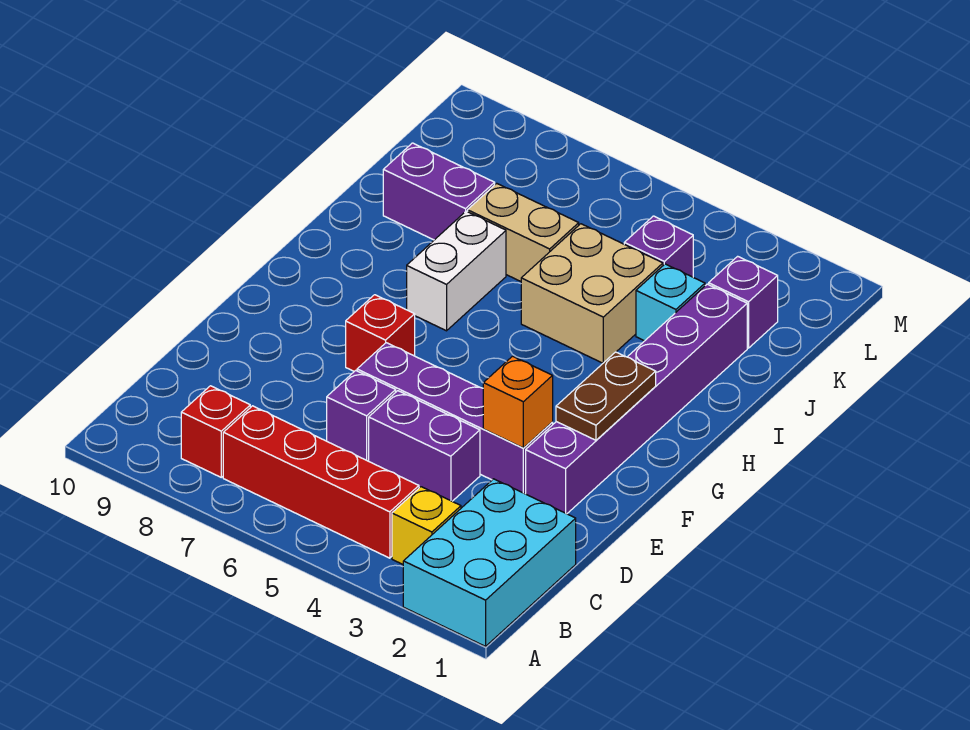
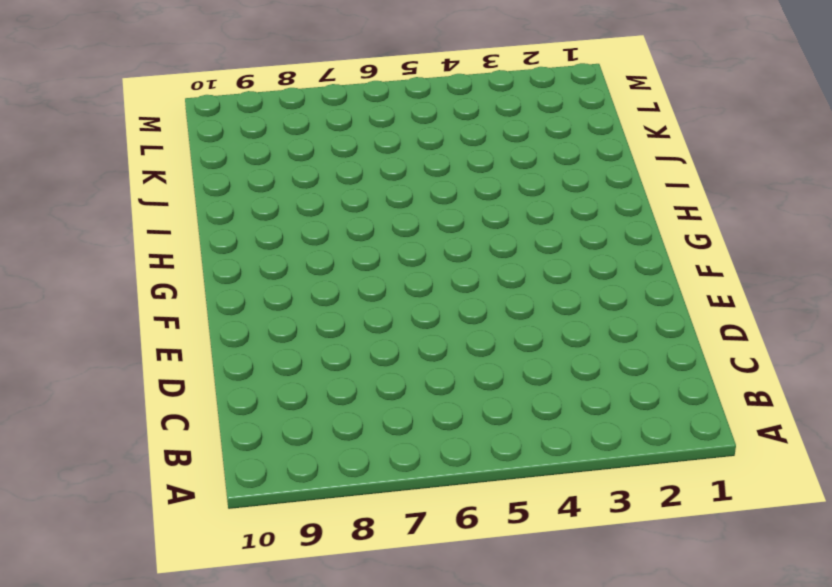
none -> cyan 2x3 brick [403,479,576,646]
none -> yellow 1x1 brick [392,487,461,564]
none -> red 1x4 brick [223,406,419,558]

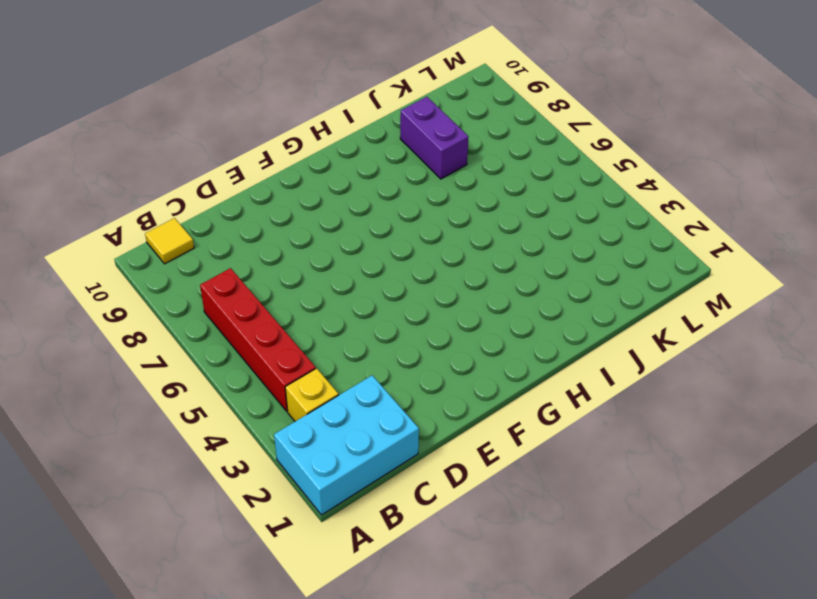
yellow 1x1 tile [145,218,194,264] -> none
none -> red 1x1 brick [181,386,250,477]
none -> purple 1x2 brick [369,391,480,501]
none -> purple 1x1 brick [327,370,396,461]

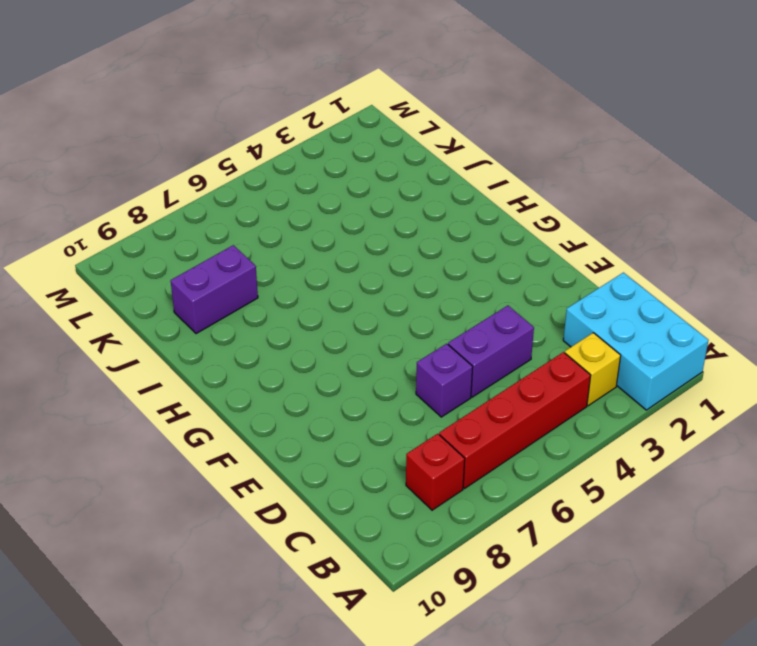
none -> purple 1x6 brick [526,284,747,514]
none -> purple 1x4 brick [357,343,553,494]
none -> red 1x1 brick [346,295,415,371]

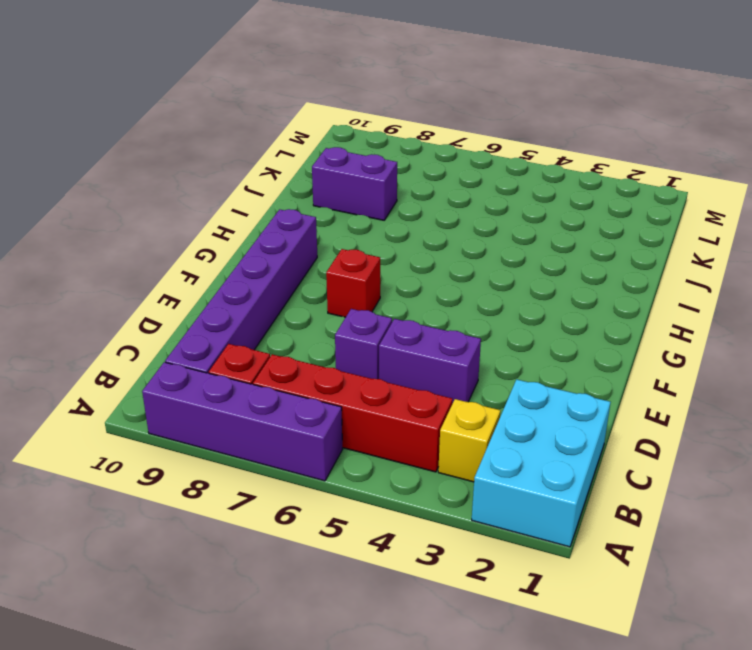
purple 1x4 brick [142,362,343,481] -> purple 1x4 brick moved to [357,343,553,494]
purple 1x6 brick [165,209,317,373] -> purple 1x6 brick moved to [526,284,747,514]
none -> white 1x2 brick [407,211,506,331]
none -> tan 2x2 brick [521,224,663,363]
none -> cyan 1x1 brick [636,264,705,341]

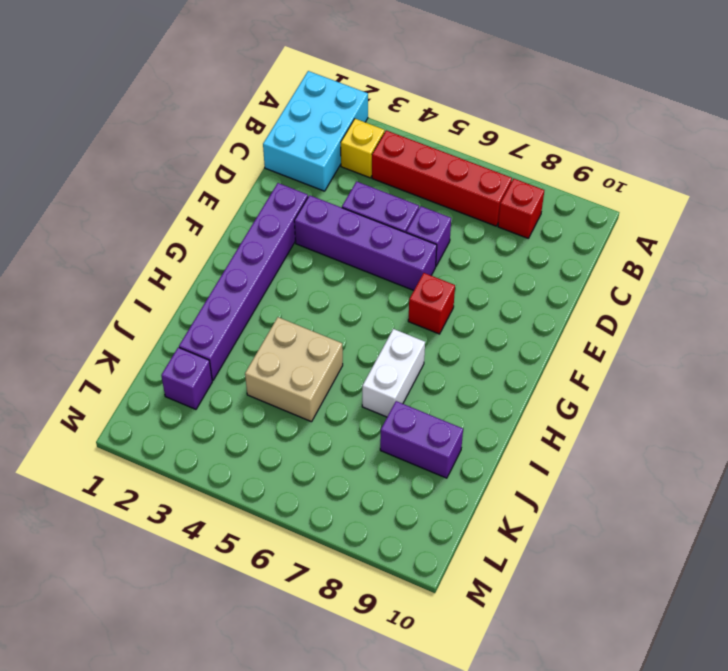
none -> cyan 1x1 brick [636,264,705,341]
none -> tan 1x2 brick [468,183,579,281]
none -> purple 1x1 brick [624,216,693,277]

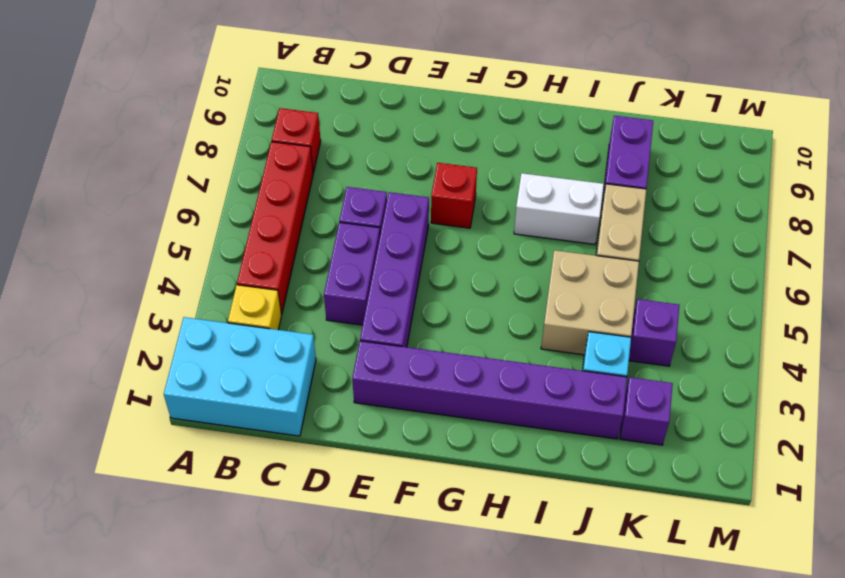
none -> orange 1x1 brick [483,356,553,448]
none -> brown 1x2 plate [556,352,656,440]

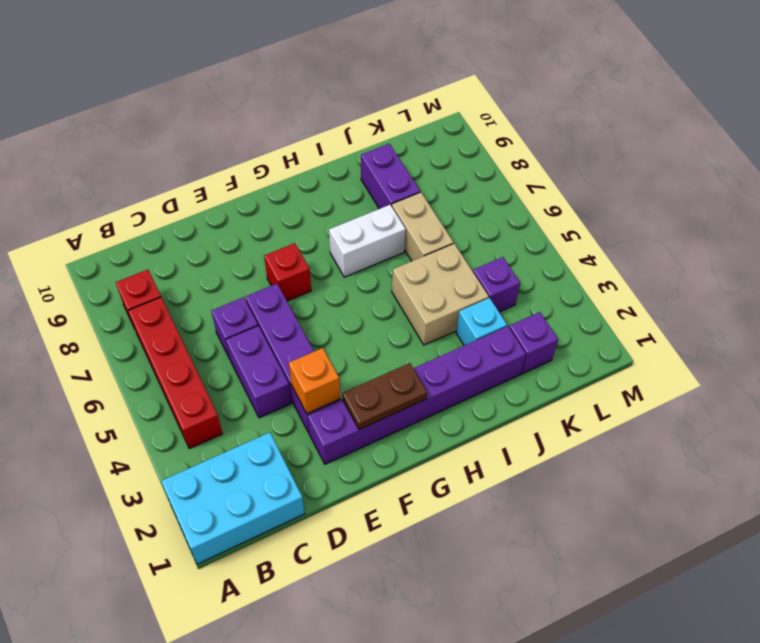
none -> yellow 1x1 brick [392,487,461,564]

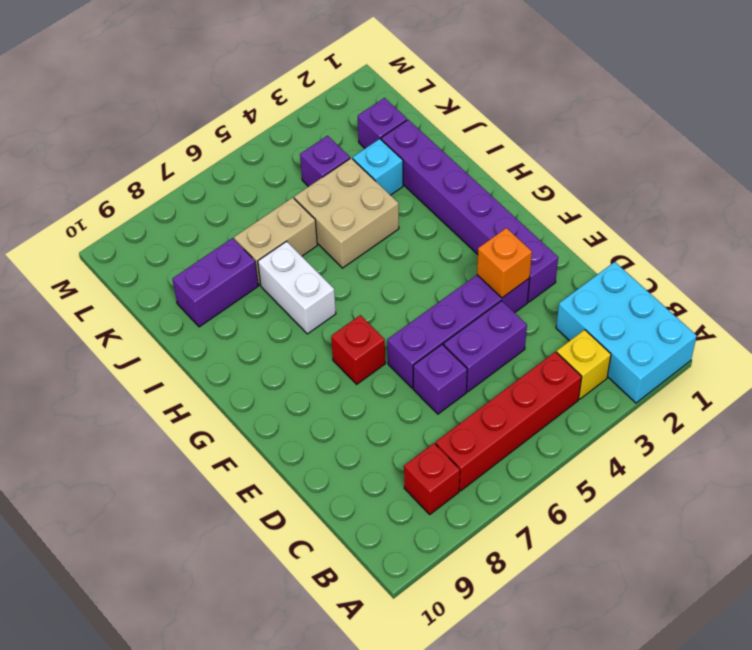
none -> brown 1x2 plate [556,352,656,440]

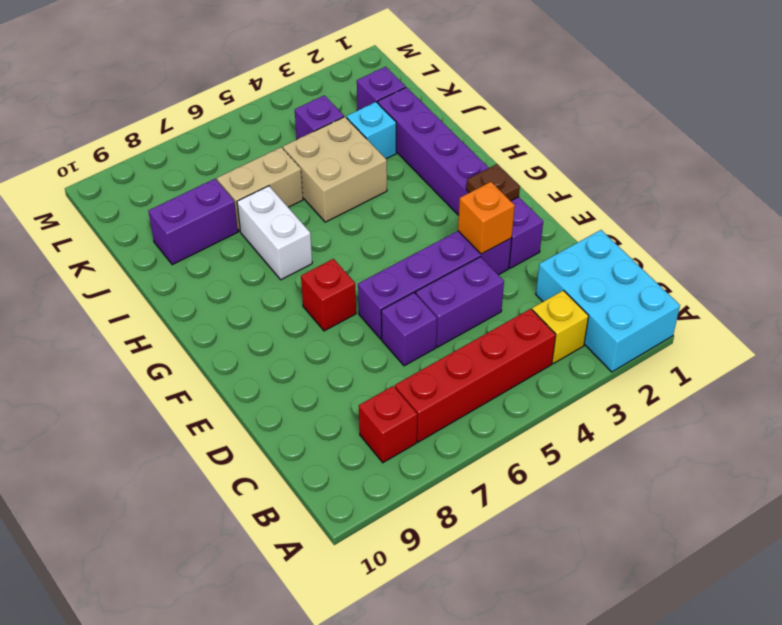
brown 1x1 plate [466,164,520,201] -> brown 1x2 plate [556,352,656,440]

